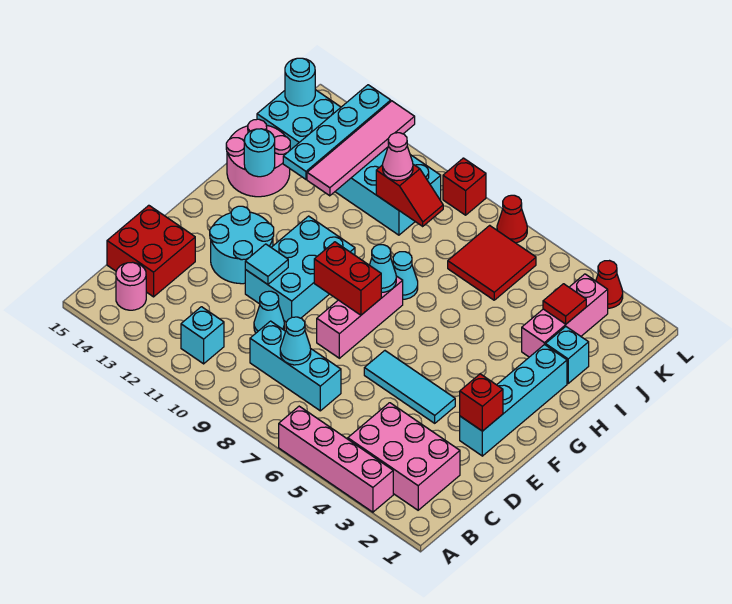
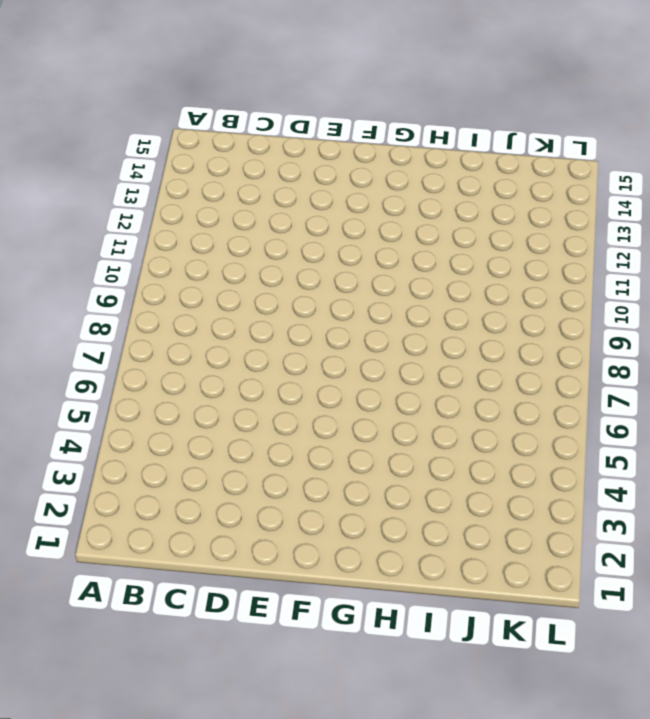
none -> pink 1x4 brick [279,406,393,512]
none -> pink 2x3 brick [348,403,460,510]
none -> cyan 1x1 brick [181,307,224,364]
none -> pink 1x1 round brick [116,262,146,310]

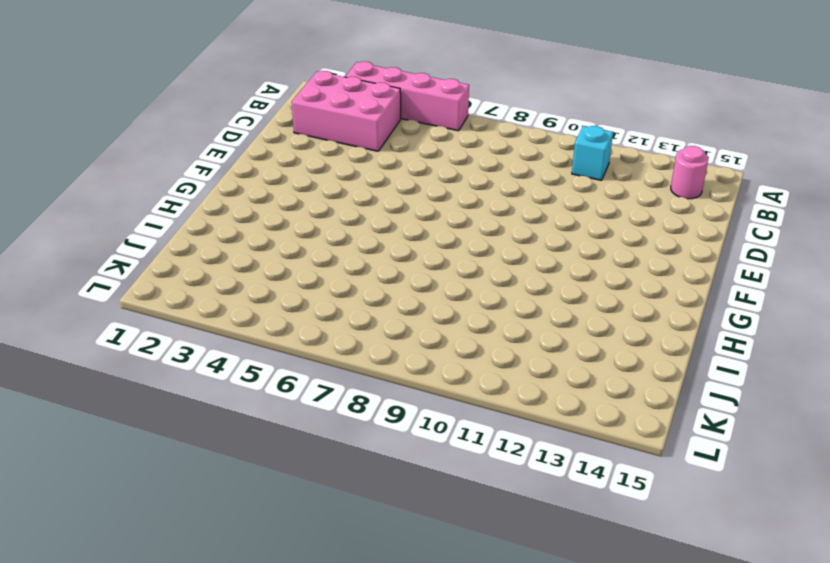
none -> cyan 1x3 brick [250,321,341,411]
none -> red 2x2 brick [107,205,195,297]
none -> cyan 1x1 cone [254,291,284,333]
none -> cyan 1x4 brick [460,344,567,456]

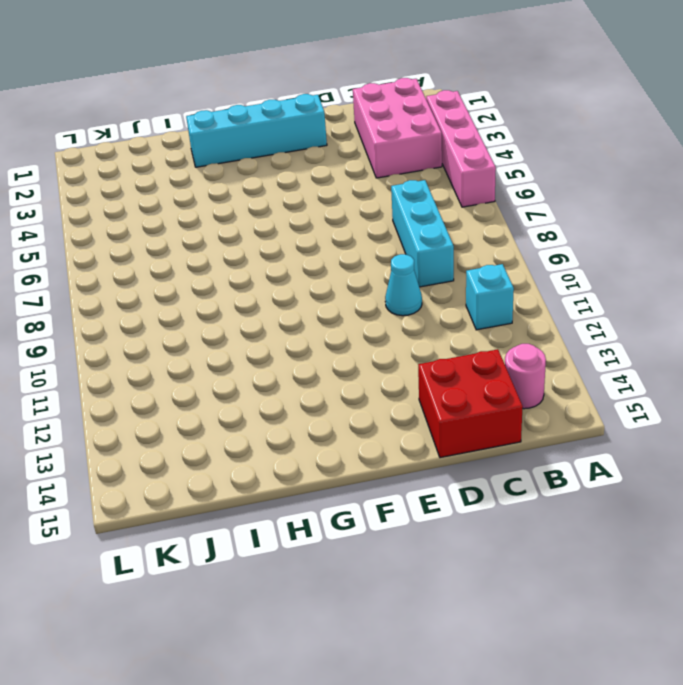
none -> cyan 1x3 tile [364,351,455,423]
none -> pink 1x3 brick [317,276,403,358]
none -> cyan 2x3 brick [245,216,355,322]
none -> cyan 2x2 round brick [210,206,274,284]

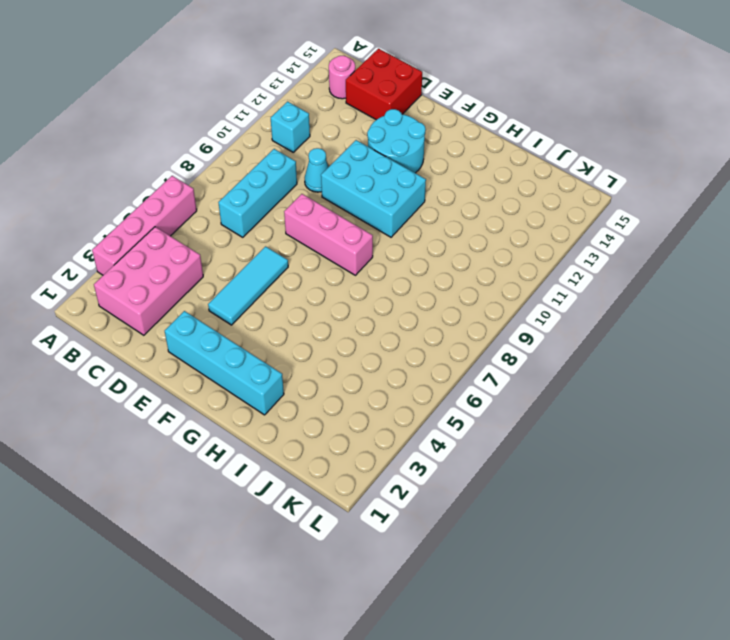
none -> cyan 1x1 cone [393,252,418,299]
none -> pink 2x2 round brick [226,119,290,197]
none -> cyan 1x1 brick [545,327,589,383]
none -> pink 1x3 brick [522,274,608,357]

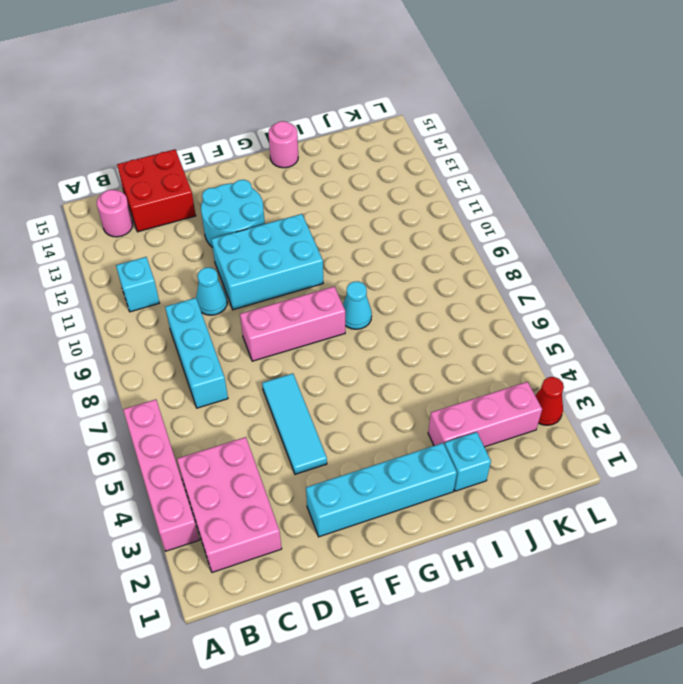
pink 1x1 round brick [268,121,298,168] -> pink 2x2 round brick [226,119,290,197]
none -> red 2x2 tile [448,225,536,300]
none -> cyan 2x6 brick [257,90,441,235]
none -> red 1x1 cone [497,195,527,243]
none -> red 1x1 brick [443,158,486,215]

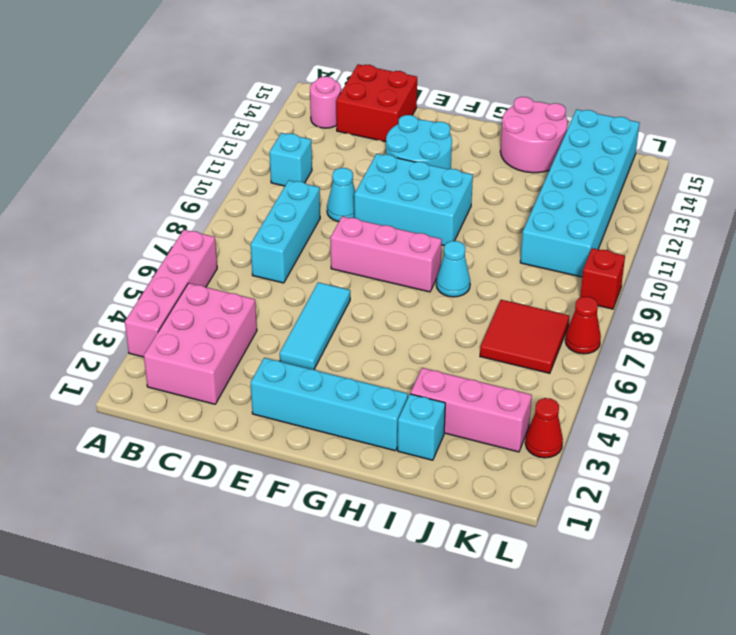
none -> cyan 1x1 cone [280,317,311,365]
none -> red 1x1 brick [460,374,503,431]
none -> cyan 1x1 tile [245,244,288,284]
none -> red 1x2 brick [314,242,381,315]

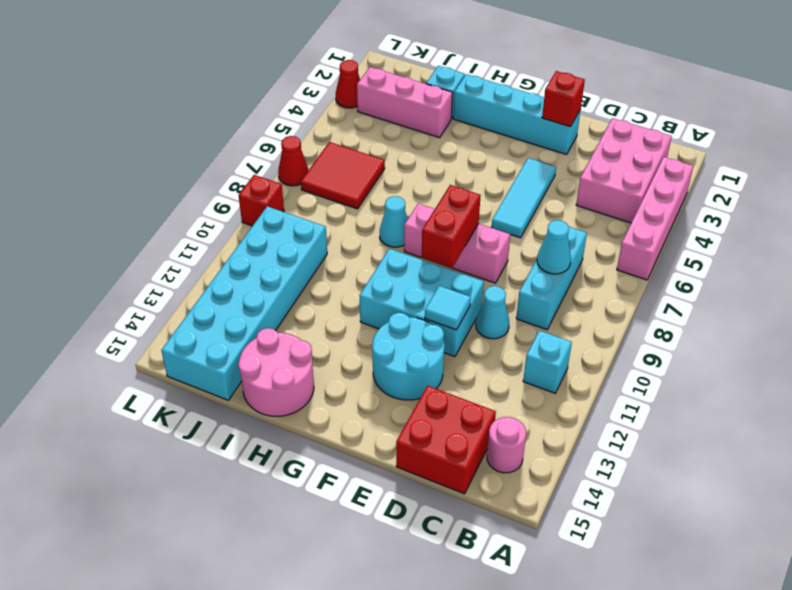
none -> cyan 1x1 cone [370,245,396,292]
none -> cyan 1x1 round brick [244,129,275,177]
none -> pink 1x4 tile [307,101,415,196]
none -> cyan 1x4 plate [283,85,391,179]

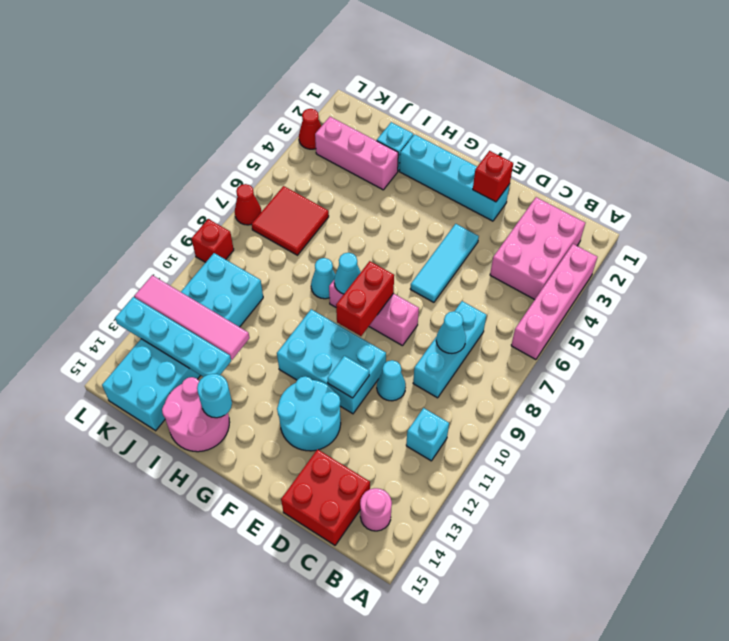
none -> red 1x1 tile [543,284,586,324]
none -> red 1x2 slope [376,164,443,226]
none -> cyan 1x1 round brick [285,58,315,106]
none -> pink 1x1 cone [383,133,413,181]

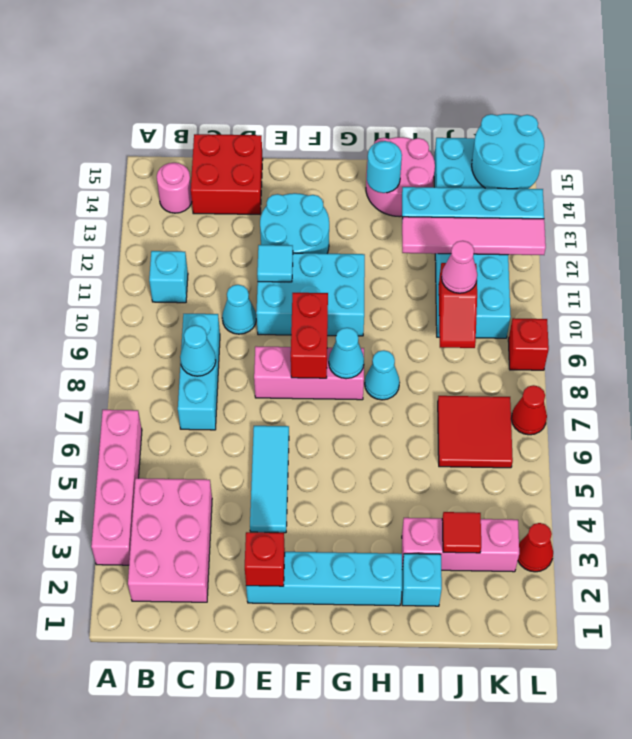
cyan 2x2 round brick [472,114,544,189] -> cyan 1x1 round brick [285,58,315,106]

